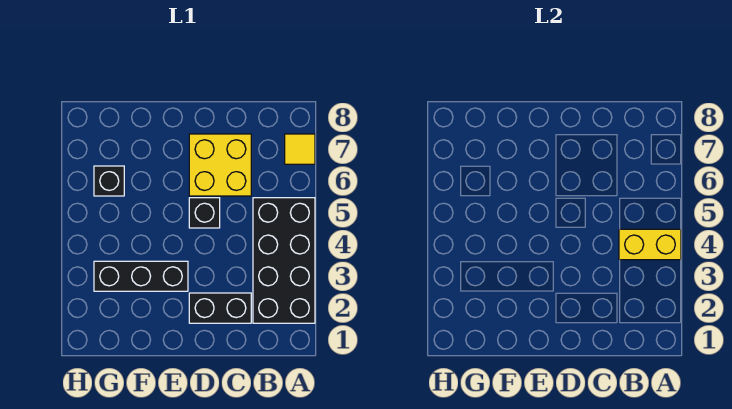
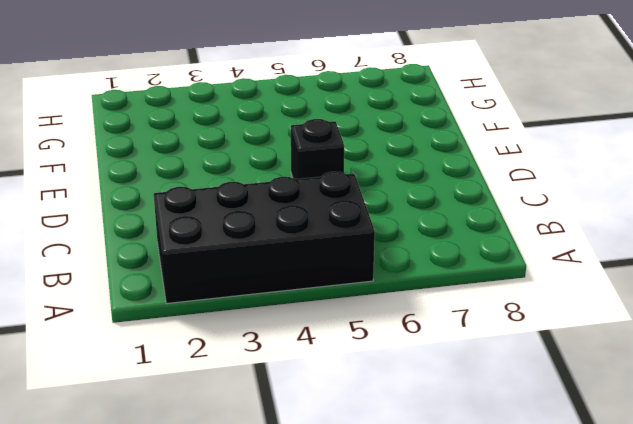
none -> yellow 1x1 tile [285,134,315,164]
none -> black 1x2 brick [189,293,251,323]

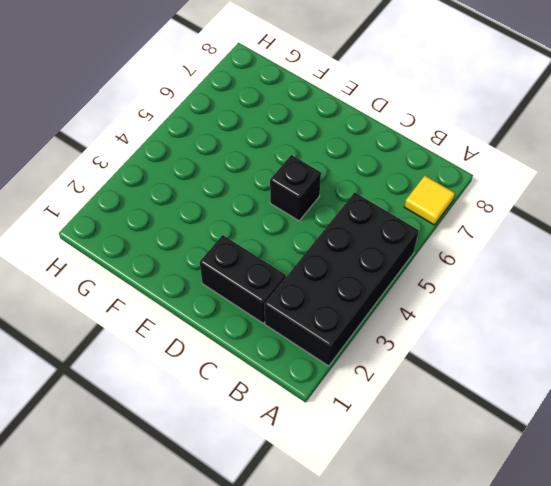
none -> yellow 2x2 brick [189,134,251,196]
none -> black 1x3 brick [94,261,188,291]

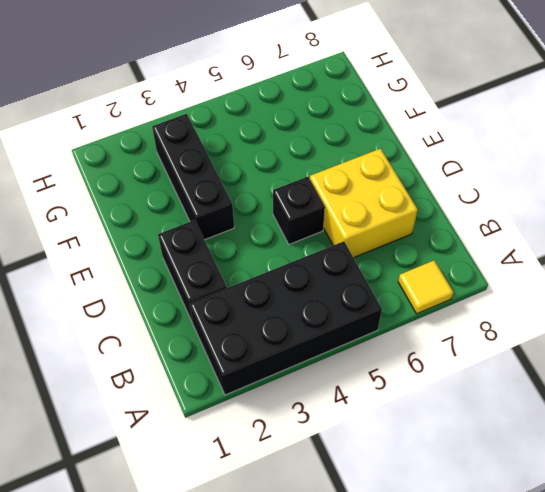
none -> black 1x1 brick [94,166,124,196]
none -> yellow 1x2 brick [619,229,681,260]

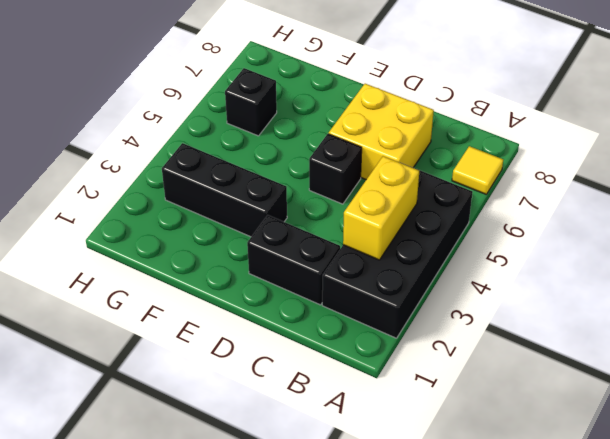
yellow 1x2 brick [343,156,419,260] -> yellow 1x2 brick turned to [619,229,681,260]

